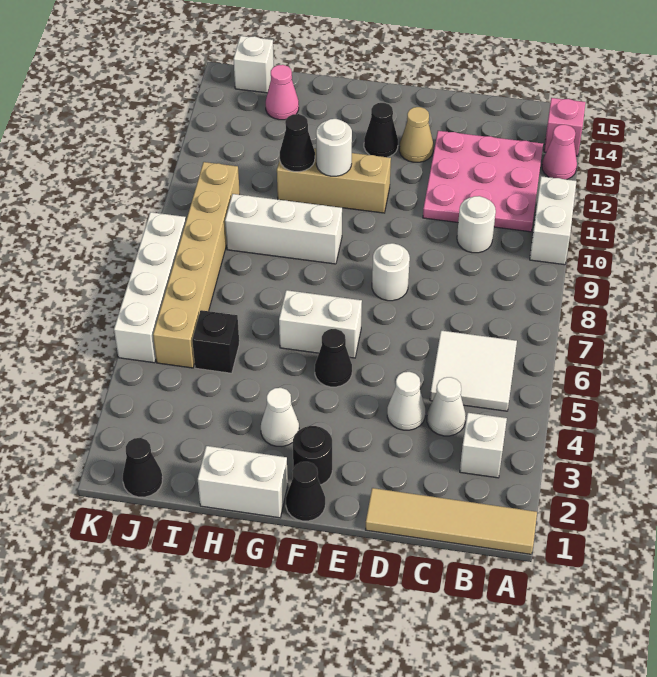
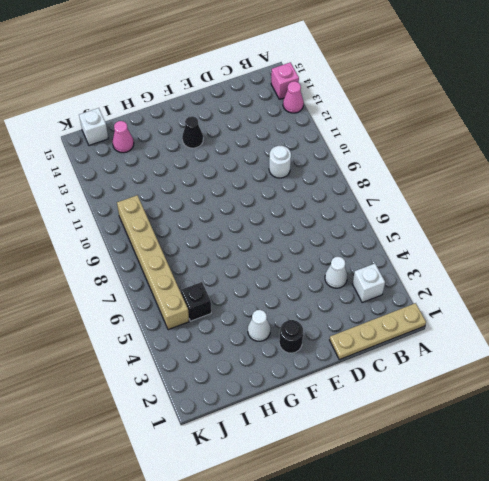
tan 1x4 plate [330,303,426,360] -> tan 1x4 tile [366,488,537,554]
none -> white 1x2 brick [530,176,576,265]
none -> white 2x2 tile [430,331,517,411]
none -> pink 3x3 plate [423,131,543,232]

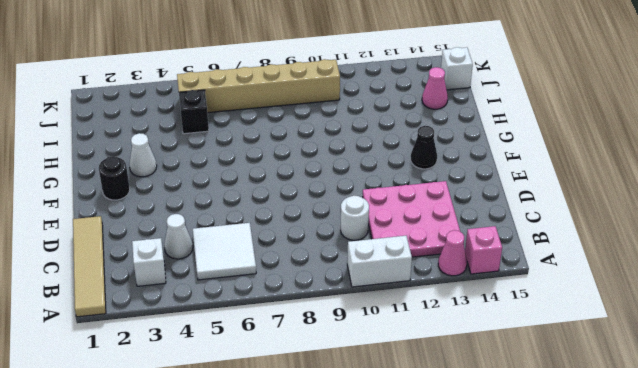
none -> white 1x1 cone [387,372,425,430]
none -> white 1x1 round brick [372,243,410,301]
none -> tan 1x1 cone [399,107,433,162]

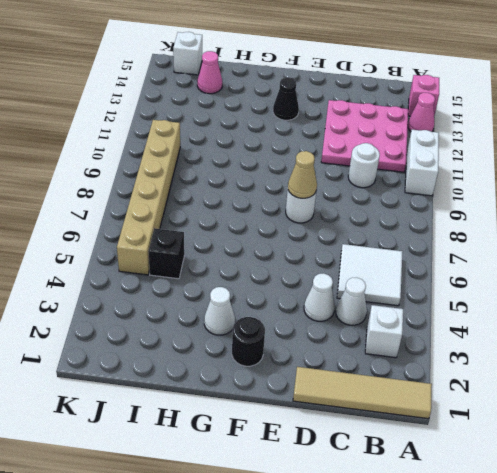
tan 1x1 cone [288,151,317,198] -> tan 1x1 cone moved to [399,107,433,162]
none -> black 1x1 cone [286,462,325,521]
none -> black 1x1 cone [315,329,352,387]
none -> white 1x2 brick [279,290,362,358]

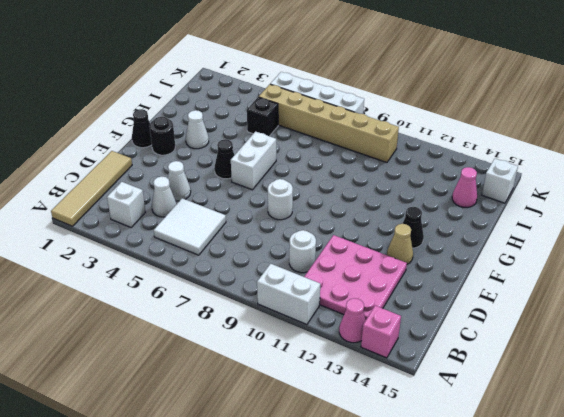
none -> tan 1x3 brick [277,148,391,213]
none -> white 1x2 brick [198,446,288,518]
none -> white 1x3 brick [225,194,342,264]

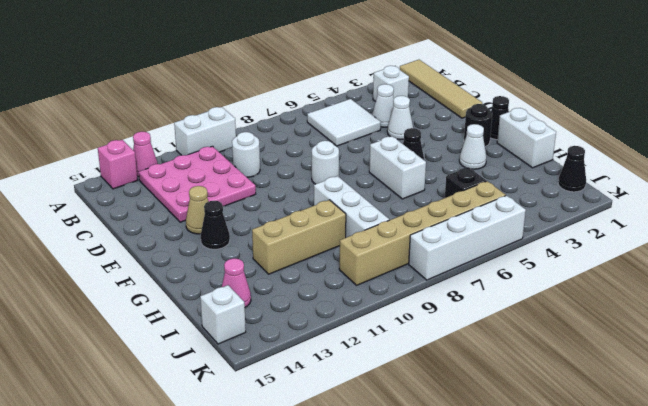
tan 1x3 brick [252,200,346,274] -> tan 1x3 brick turned to [277,148,391,213]
none -> white 1x1 round brick [316,119,352,176]
none -> black 1x1 cone [280,114,315,172]

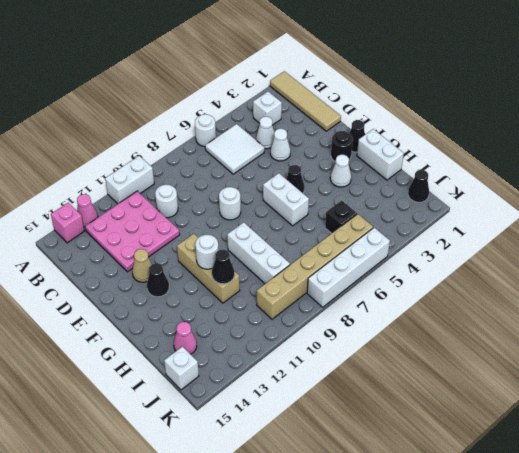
white 1x1 round brick [195,114,216,146] -> none

